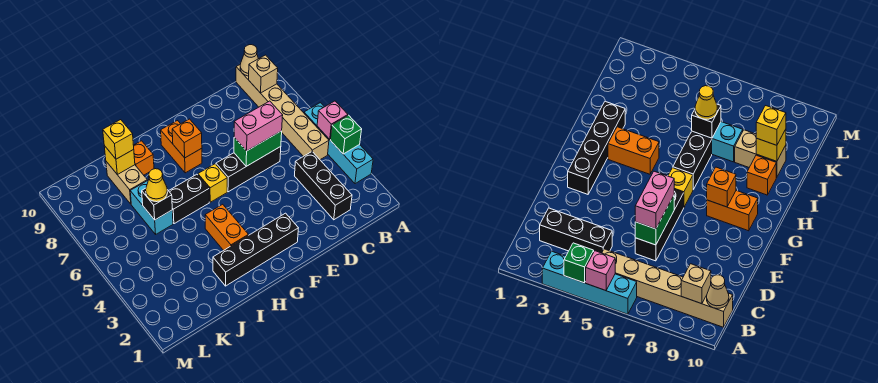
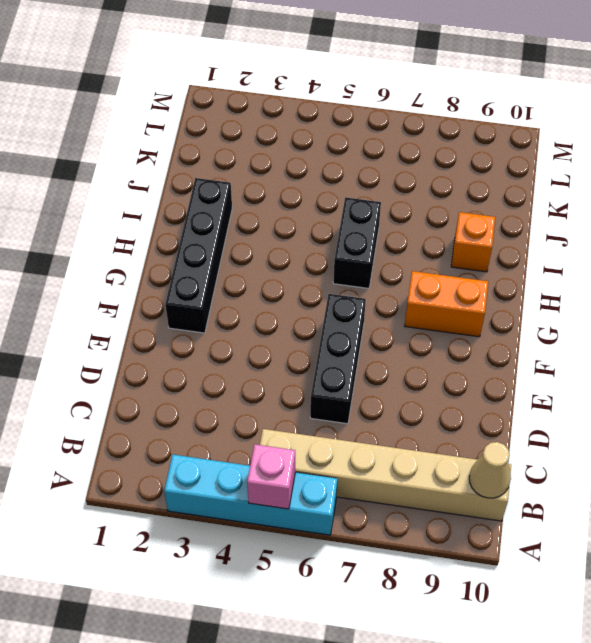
none -> black 1x3 brick [295,152,352,220]
none -> yellow 1x1 brick [198,164,227,202]
none -> orange 1x2 brick [205,204,248,250]

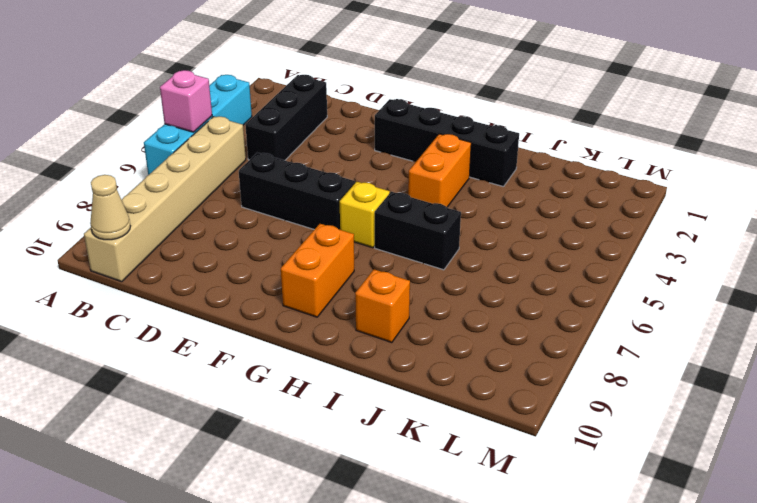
none -> cyan 1x2 brick [130,180,173,234]
none -> tan 1x2 brick [106,162,147,204]
none -> green 1x1 brick [331,115,362,154]

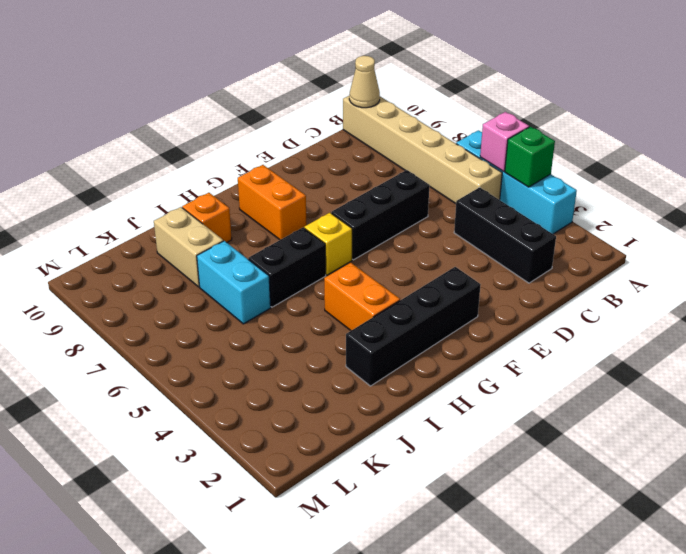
none -> tan 1x1 brick [249,55,278,93]
none -> green 1x2 brick [234,131,282,166]
none -> orange 1x1 brick [172,119,202,158]

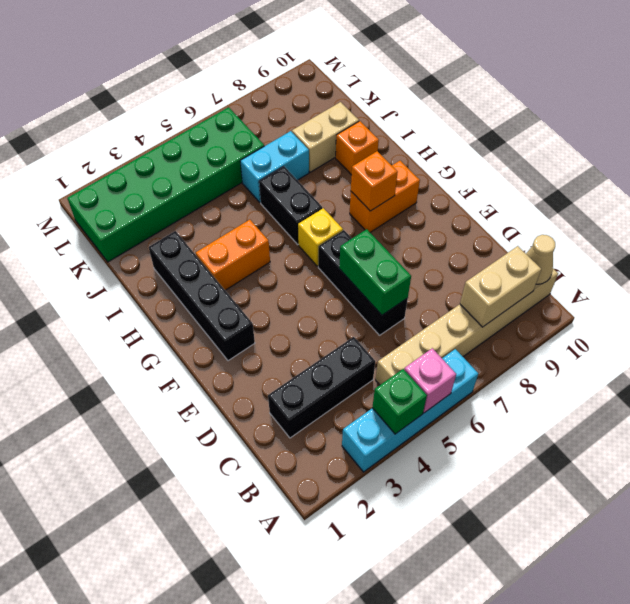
tan 1x2 brick [460,246,541,327] -> tan 1x1 brick [249,55,278,93]
green 2x6 brick [68,107,264,262] -> none
none -> black 1x1 brick [142,188,172,220]
none -> yellow 1x1 brick [104,146,135,174]
none -> pink 1x2 brick [234,101,283,151]

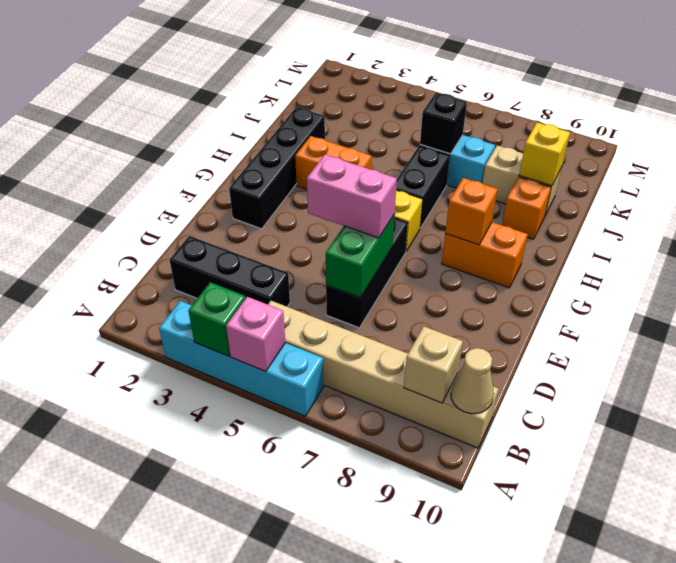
pink 1x2 brick [307,155,397,238] -> pink 1x2 brick turned to [234,101,283,151]
none -> yellow 1x1 cone [146,169,168,202]
none -> yellow 1x1 brick [103,120,134,159]

